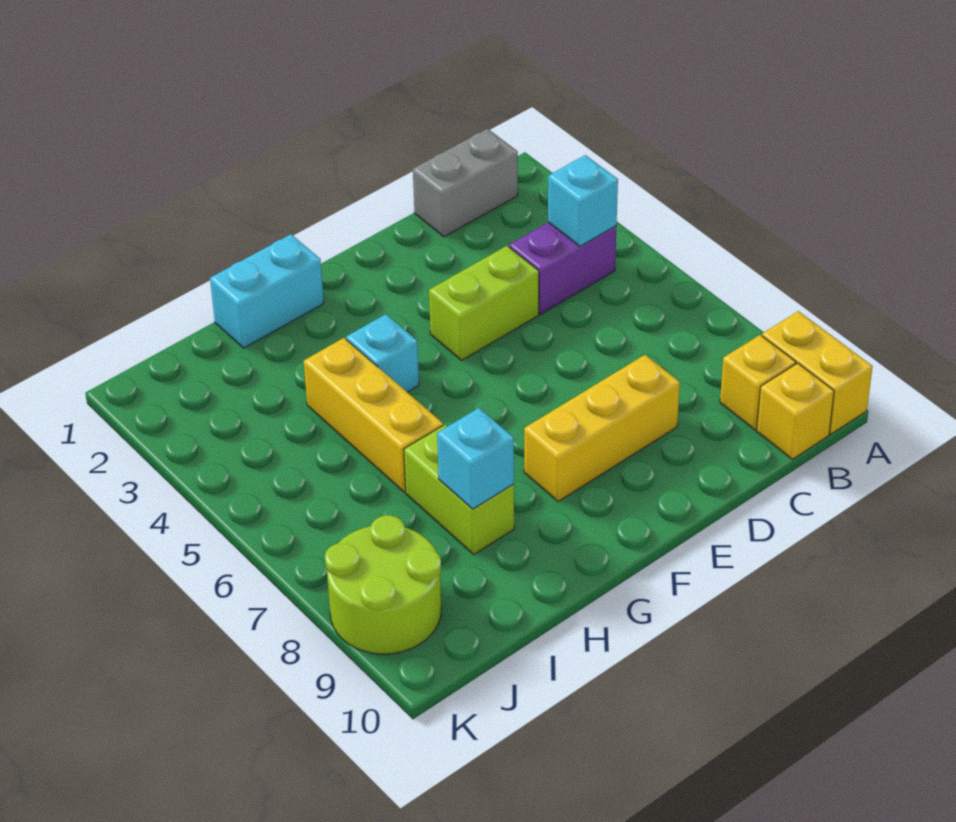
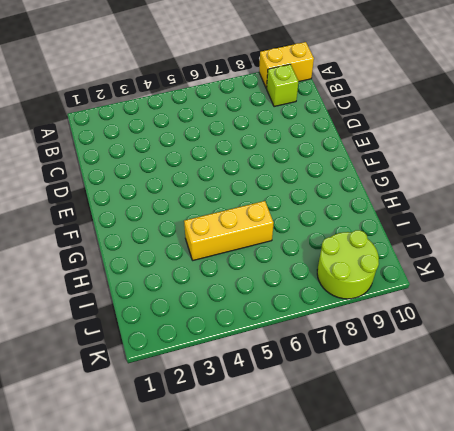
lime 1x1 brick [266,64,299,107] -> yellow 1x1 brick [720,335,796,430]
none -> grey 1x2 brick [413,129,518,237]
none -> purple 1x2 brick [509,222,616,314]
none -> yellow 1x1 brick [757,363,834,459]

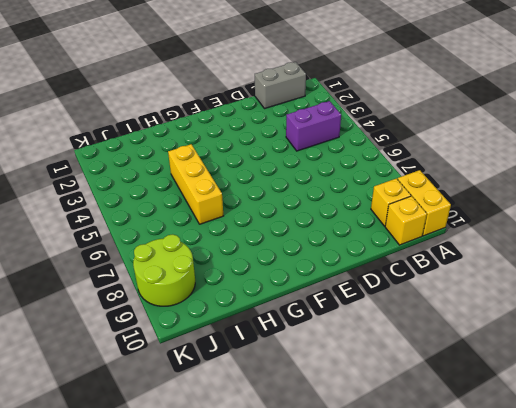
none -> lime 1x2 brick [429,246,539,360]
none -> yellow 1x3 brick [524,355,680,501]
none -> cyan 1x2 brick [210,234,324,348]

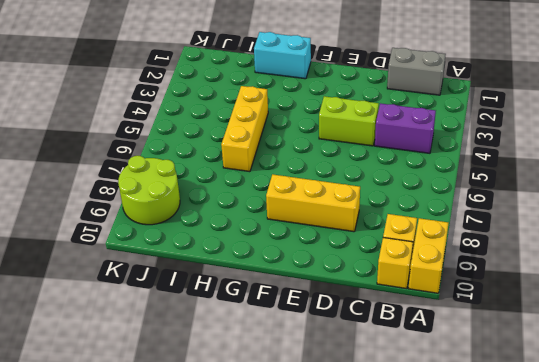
none -> cyan 1x1 brick [346,314,419,392]
none -> lime 1x2 brick [404,425,514,554]
none -> cyan 1x1 brick [548,155,618,246]

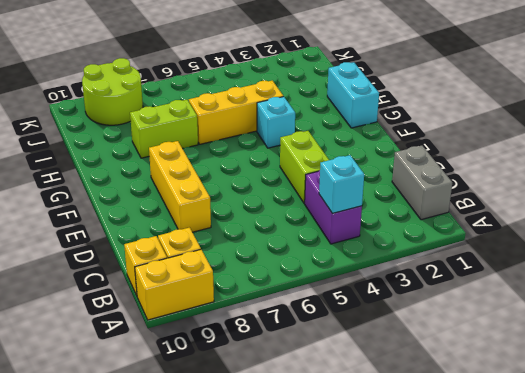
none -> cyan 1x1 brick [437,408,514,509]

